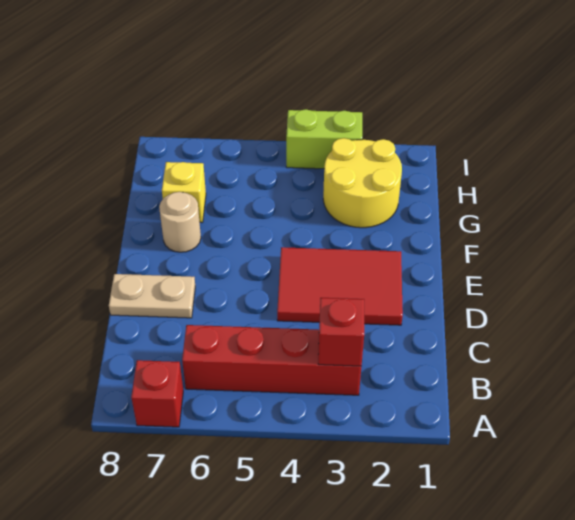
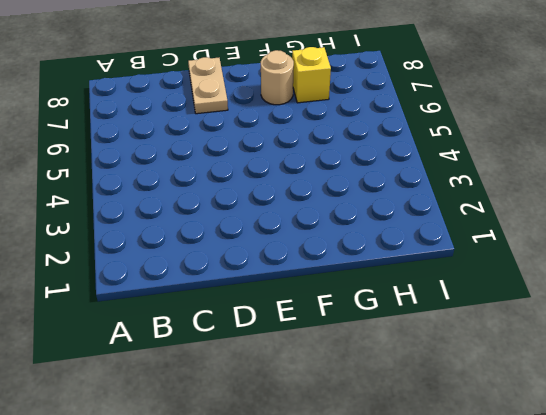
none -> red 1x1 brick [131,360,183,427]
none -> red 1x4 brick [182,325,361,395]

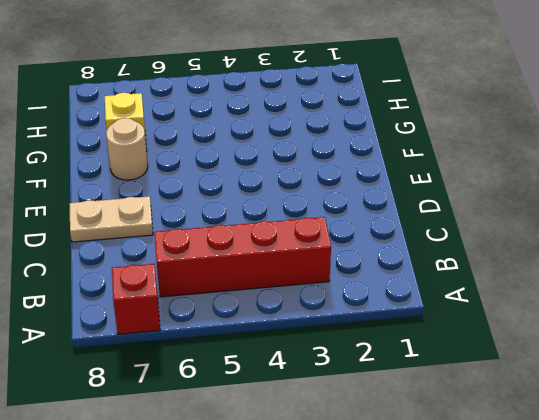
none -> red 2x3 tile [277,247,403,325]
none -> yellow 2x2 round brick [323,138,402,228]

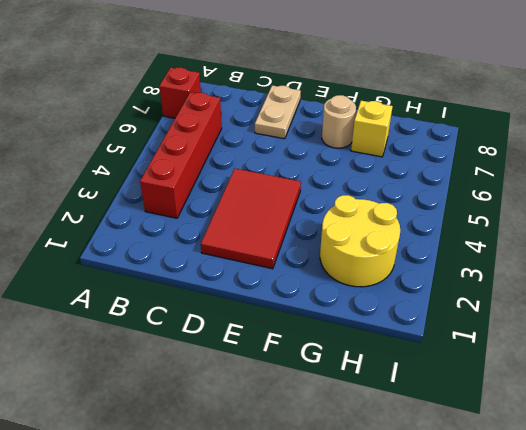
none -> lime 1x2 brick [286,109,362,169]
none -> red 1x1 brick [318,298,364,366]

